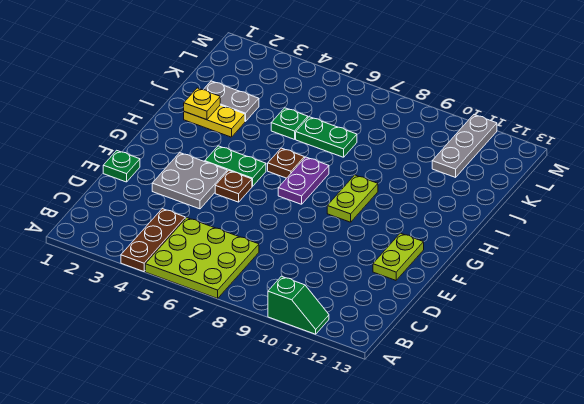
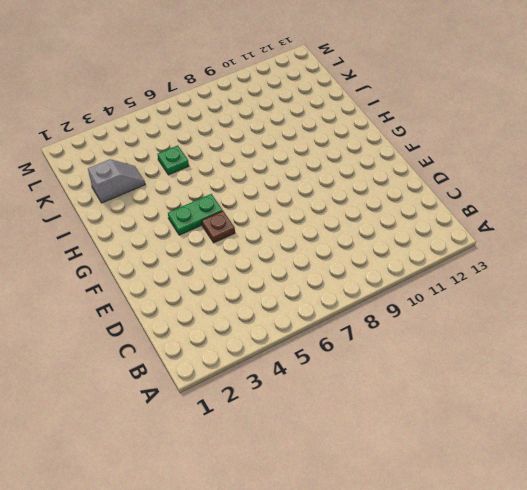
grey 1x2 slope [88,159,145,203] -> grey 1x2 plate [203,81,259,122]
none -> brown 1x3 plate [121,209,185,272]
none -> lime 3x3 plate [145,218,259,298]
none -> green 1x2 slope [268,276,329,334]

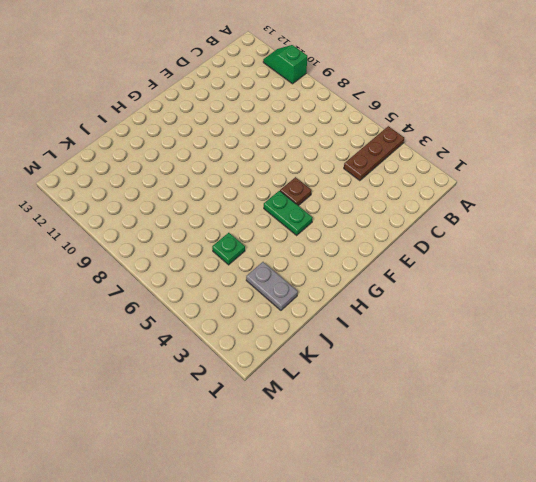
none -> lime 3x3 plate [145,218,259,298]
none -> green 1x1 plate [103,150,140,182]
none -> grey 2x2 plate [152,153,227,209]

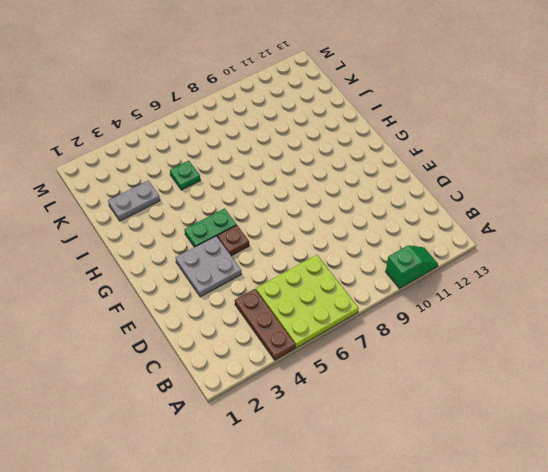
none -> green 1x1 plate [103,150,140,182]
none -> lime 1x2 plate [373,233,424,280]
none -> purple 1x2 plate [278,157,329,204]

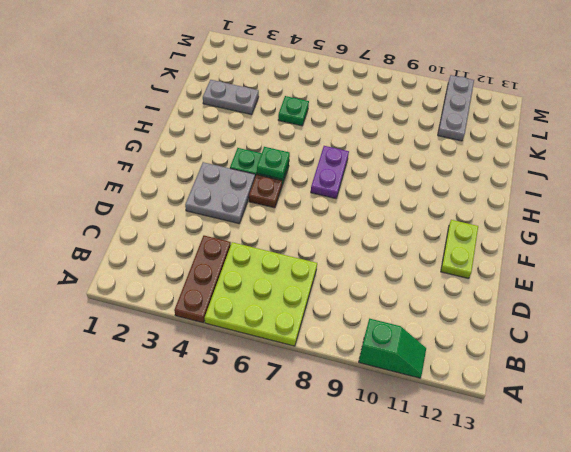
green 1x1 plate [257,147,290,179] -> green 1x1 plate moved to [103,150,140,182]
none -> lime 1x2 plate [327,175,378,222]
none -> brown 1x1 plate [268,148,304,178]
none -> yellow 1x2 plate [184,105,245,137]

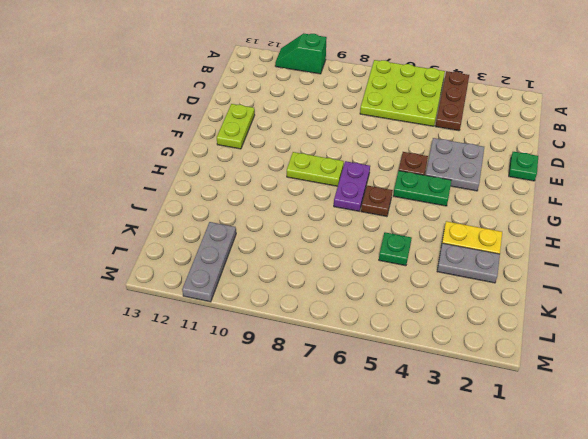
lime 1x2 plate [287,152,344,186] -> lime 1x2 plate turned to [327,175,378,222]
none -> green 1x2 plate [296,117,357,157]
none -> yellow 1x1 plate [184,88,220,120]

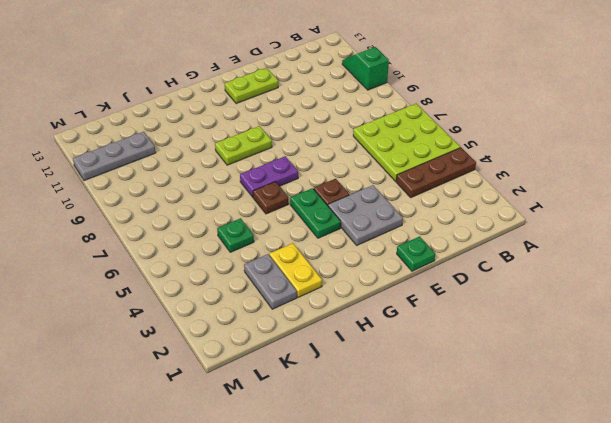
none -> green 1x2 plate [296,117,357,157]
none -> yellow 1x1 plate [184,88,220,120]

